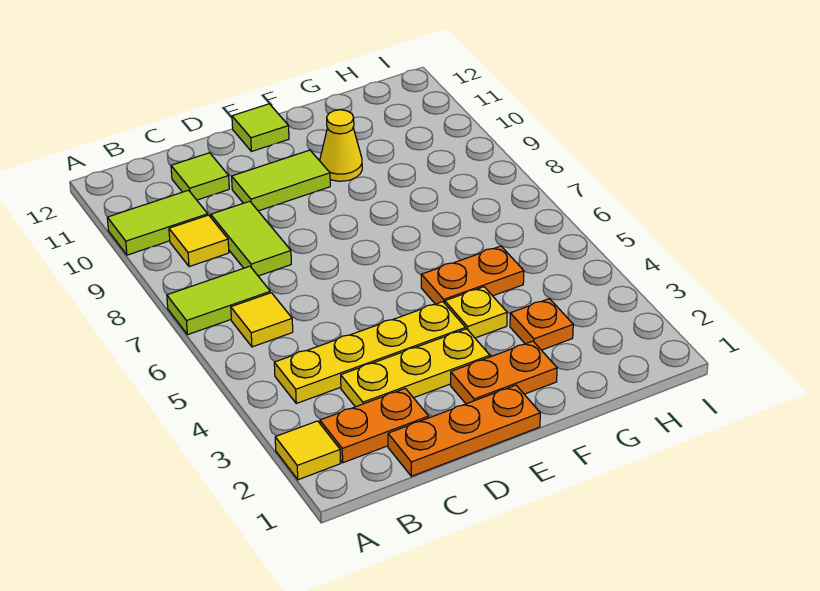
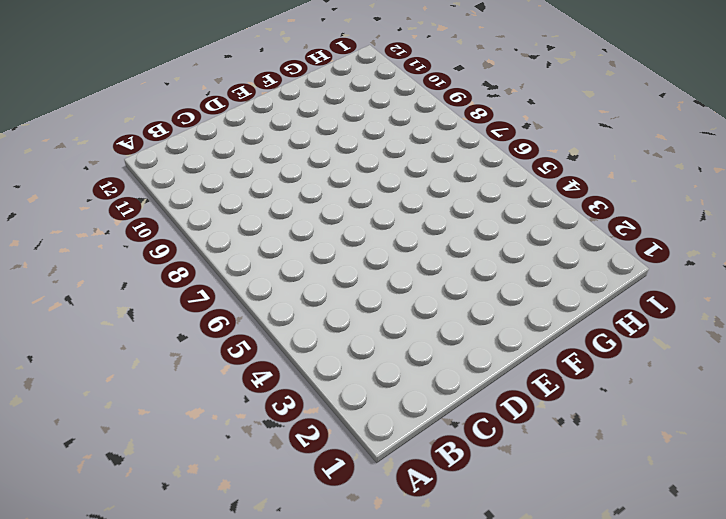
none -> yellow 1x1 tile [275,421,341,480]
none -> lime 1x2 tile [167,266,270,335]
none -> lime 1x2 tile [107,190,208,255]

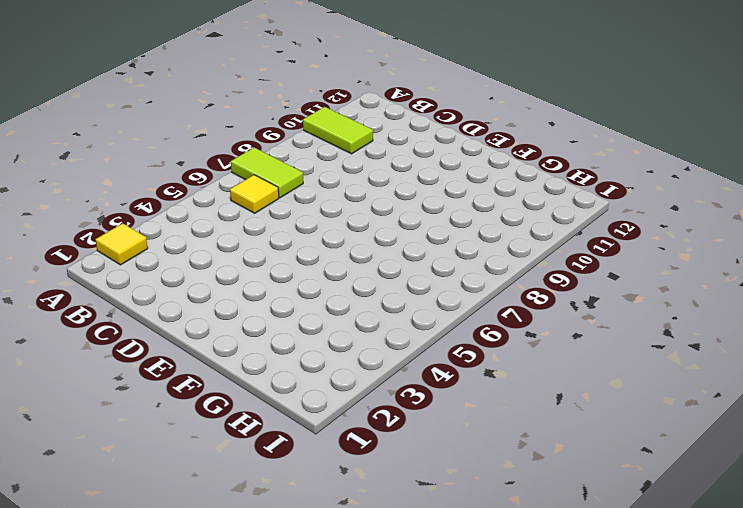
none -> orange 1x2 plate [320,388,429,463]
none -> yellow 1x4 plate [274,302,466,403]
none -> yellow 1x1 tile [169,215,229,267]

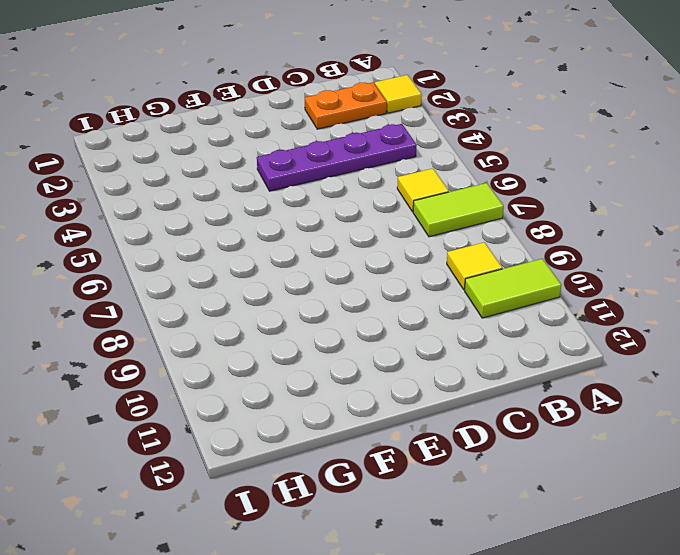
purple 1x4 plate [257,124,417,191] -> yellow 1x4 plate [274,302,466,403]
none -> orange 1x3 plate [388,385,540,476]
none -> yellow 1x3 plate [341,329,490,407]
none -> lime 1x2 tile [211,201,291,276]

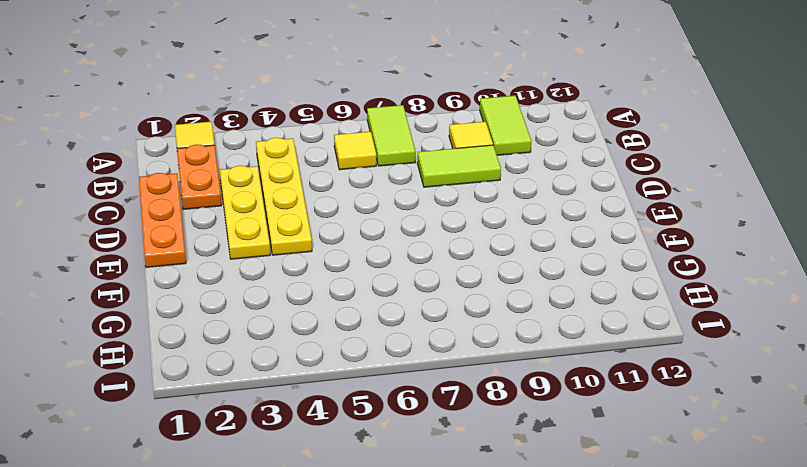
none -> lime 1x1 tile [171,153,229,200]
none -> lime 1x2 tile [232,150,330,211]
none -> orange 1x2 plate [451,341,557,404]

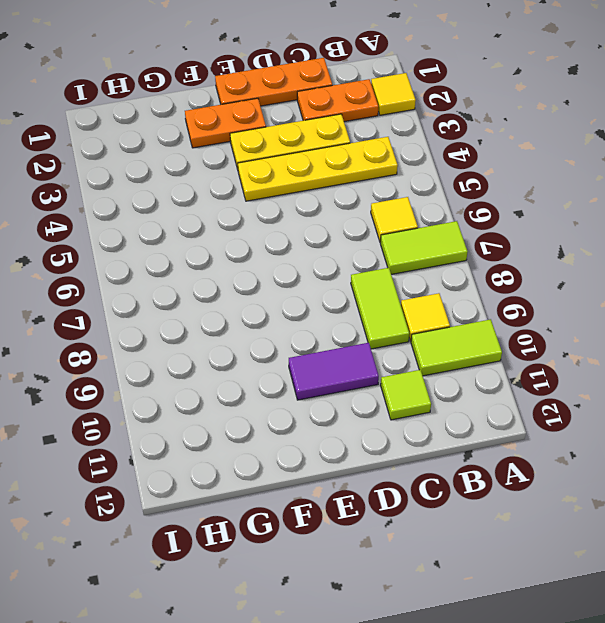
purple 1x2 tile [289,343,379,400] -> lime 1x2 tile [232,150,330,211]
none -> lime 1x1 tile [232,104,289,152]
none -> yellow 1x1 plate [445,287,507,338]
none -> orange 1x2 plate [421,246,524,304]

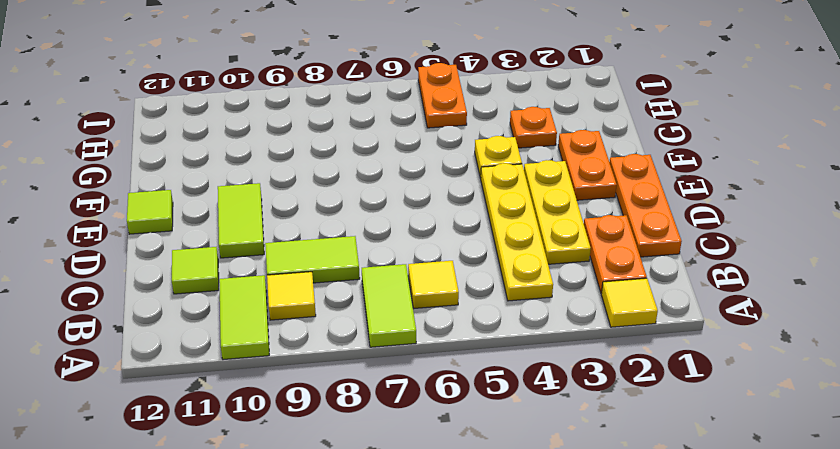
orange 1x2 plate [418,63,467,128] -> orange 1x2 plate moved to [421,246,524,304]
none -> yellow 1x1 cone [320,110,362,181]

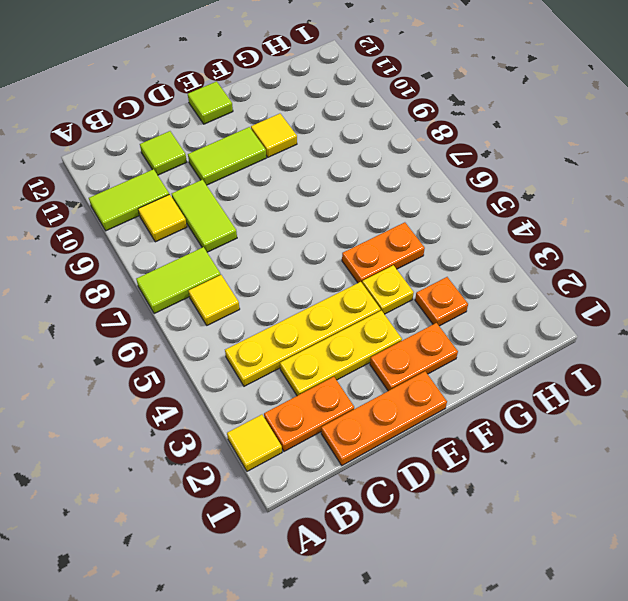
yellow 1x1 tile [251,114,297,157] -> yellow 1x1 cone [320,110,362,181]

